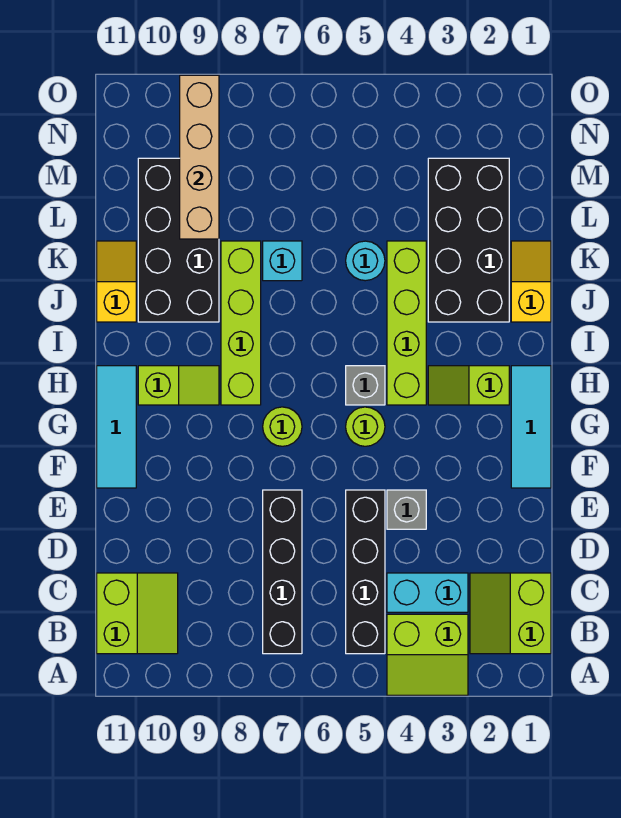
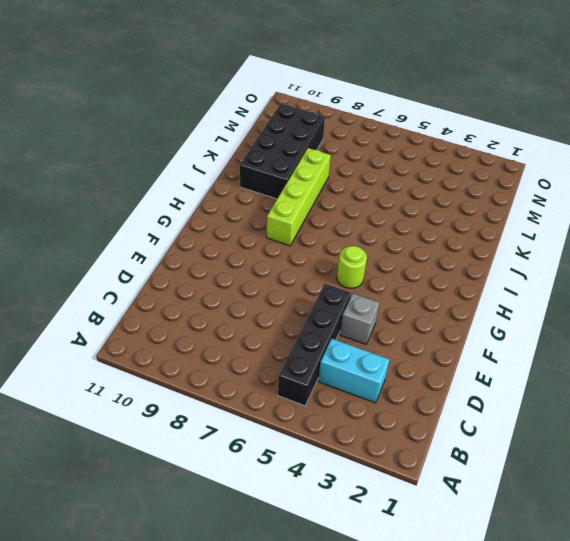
none -> lime 2x2 slope [387,614,468,695]
none -> lime 2x2 slope [470,573,551,654]
none -> black 1x4 brick [263,490,302,654]

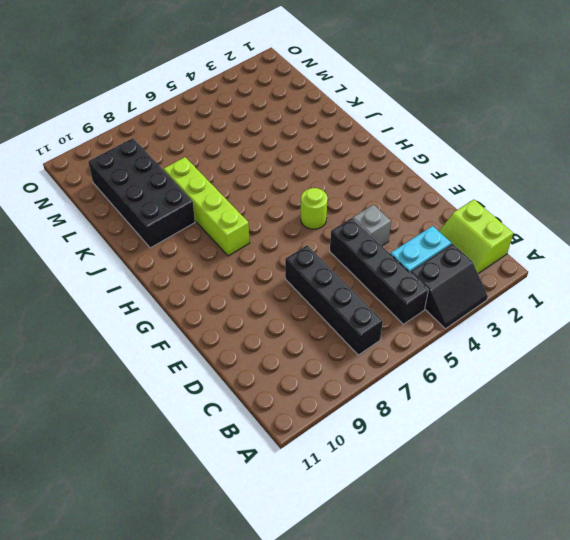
black 2x2 slope [410,244,488,329] -> lime 2x2 slope [387,614,468,695]
none -> lime 2x2 slope [97,573,178,654]
none -> cyan 1x3 tile [511,366,551,488]
none -> cyan 1x3 tile [97,366,136,488]

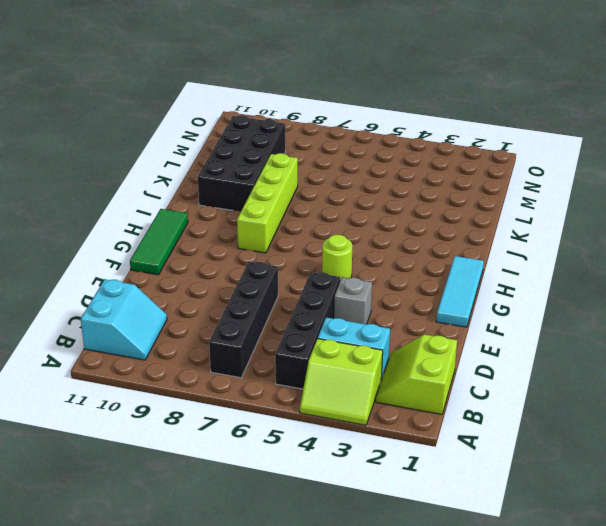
cyan 2x2 slope [81,279,167,360] -> lime 2x2 slope [97,573,178,654]
green 1x3 tile [130,209,188,275] -> cyan 1x3 tile [97,366,136,488]
none -> lime 1x1 round brick [263,407,302,446]
none -> lime 1x2 slope [428,366,509,405]
none -> lime 1x4 brick [387,241,426,405]

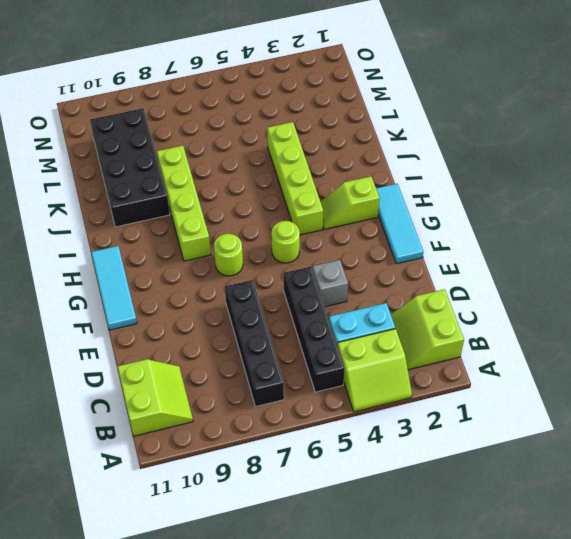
none -> grey 1x1 brick [346,366,385,405]
none -> lime 1x2 slope [138,366,219,405]
none -> yellow 1x2 slope [511,241,551,322]

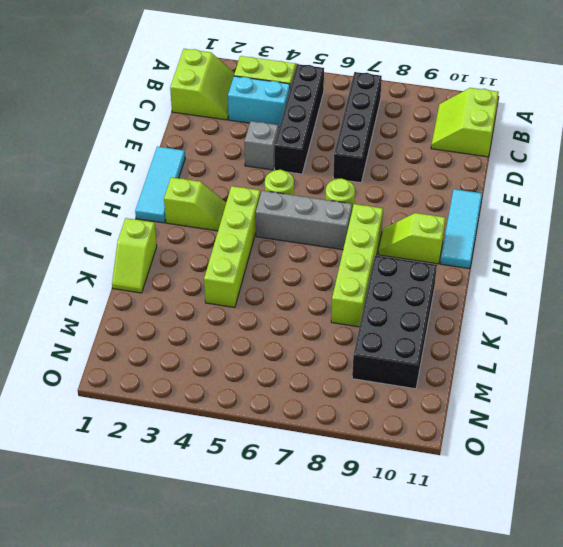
grey 1x3 brick [256,191,352,250] -> grey 1x1 brick [346,366,385,405]
lime 1x2 slope [112,218,157,293] -> yellow 1x2 slope [511,241,551,322]
none -> black 2x4 brick [428,158,509,322]
none -> yellow 1x2 slope [97,241,136,322]
none -> cyan 1x1 round brick [346,241,385,281]

